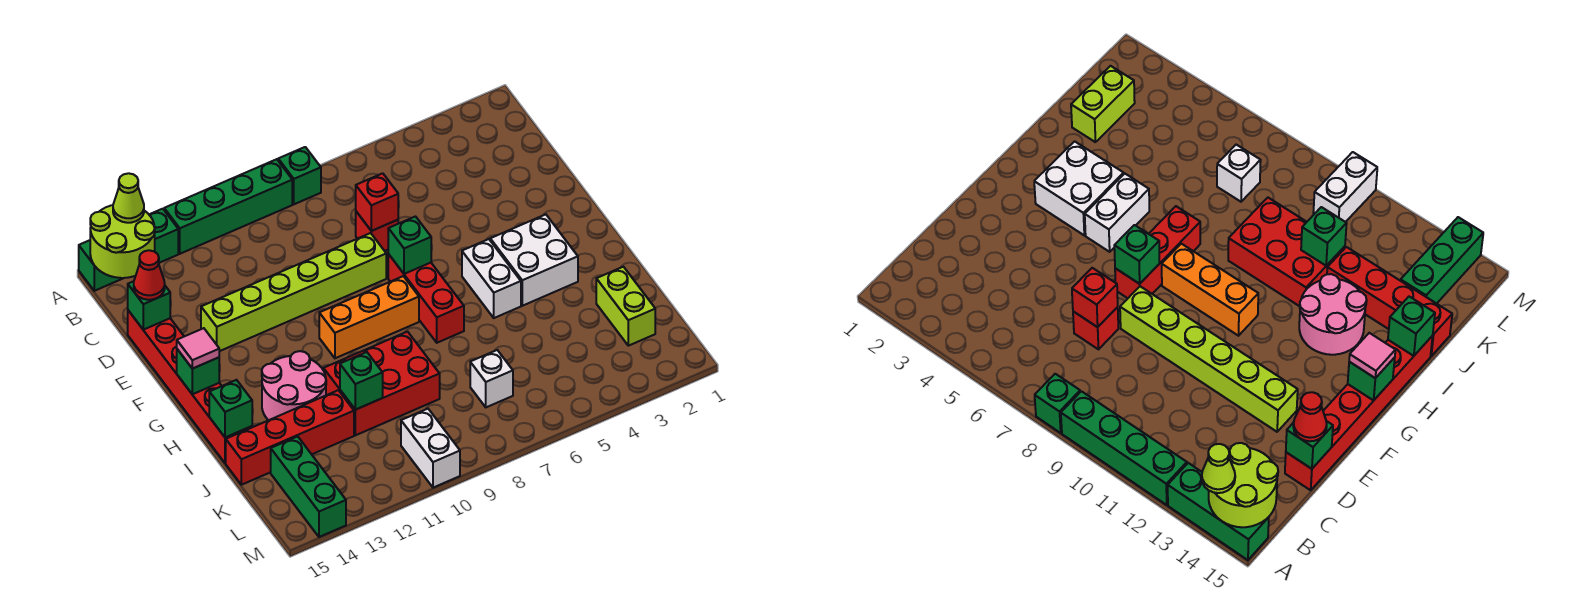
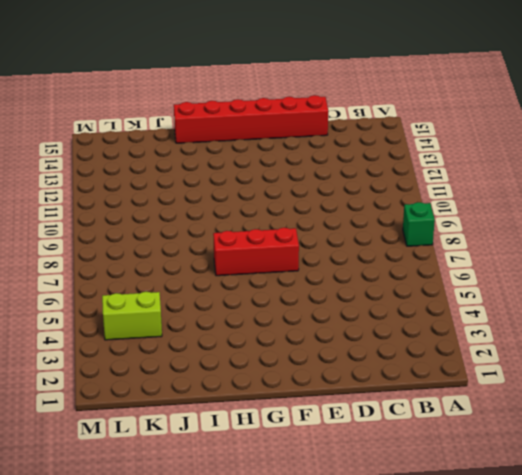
lime 1x2 brick [102,292,162,340] -> lime 1x2 brick moved to [596,267,655,346]
none -> green 1x4 brick [164,159,292,254]
none -> green 1x3 brick [79,209,178,291]
none -> red 1x1 brick [356,212,398,251]

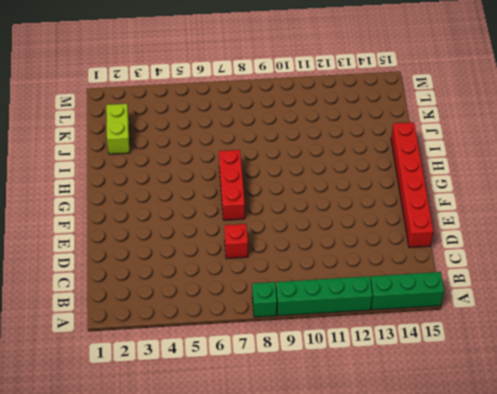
none -> lime 1x6 brick [201,233,386,351]
none -> white 2x2 brick [490,214,578,306]
none -> white 1x2 brick [462,239,521,318]

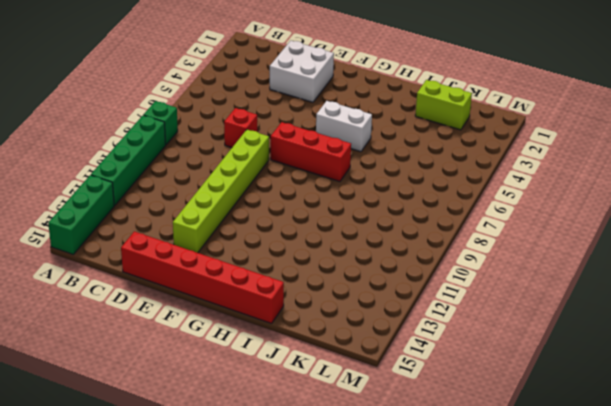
white 2x2 brick [270,41,334,102] -> white 2x2 brick moved to [490,214,578,306]
none -> orange 1x3 brick [319,276,419,358]
none -> pink 2x2 round brick [262,351,326,420]
none -> red 2x3 brick [323,332,440,435]

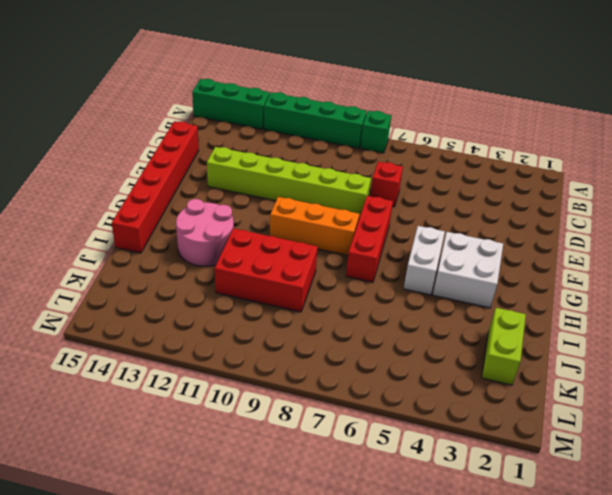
none -> red 1x4 brick [226,390,354,485]
none -> white 1x1 brick [470,350,513,407]
none -> green 1x3 brick [271,436,346,537]

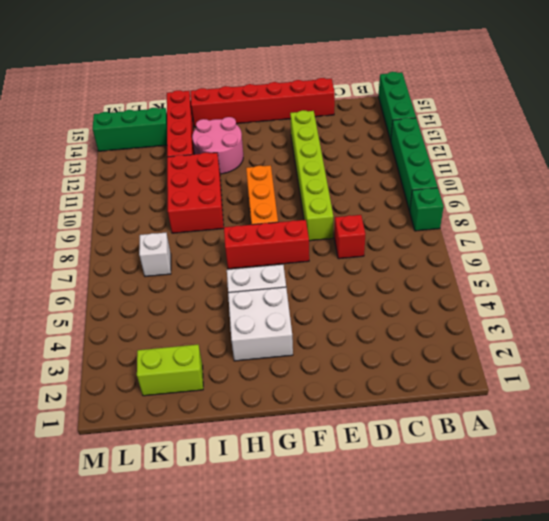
none -> white 1x2 brick [401,409,460,488]
none -> lime 2x2 round brick [90,205,155,278]
none -> red 1x1 brick [356,173,398,231]

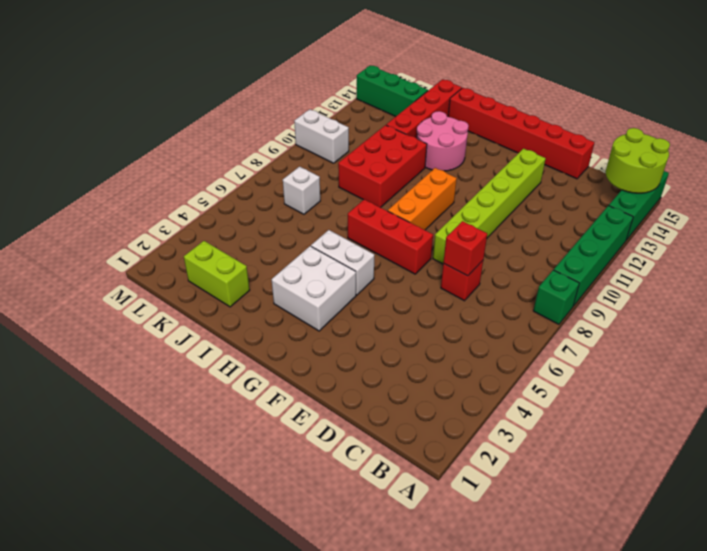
none -> green 1x1 brick [128,281,170,330]
none -> green 1x1 brick [388,216,431,274]
none -> green 1x1 brick [177,349,219,394]

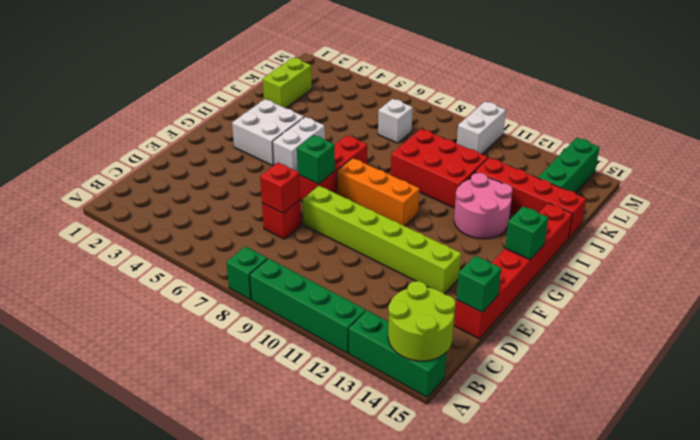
none -> green 1x1 brick [209,380,252,438]
none -> green 1x1 brick [340,352,383,410]
none -> lime 1x1 cone [113,173,144,223]

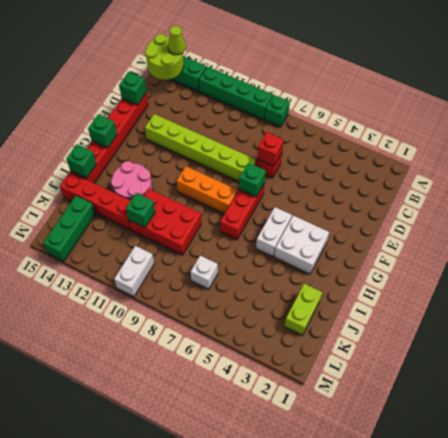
none -> red 1x1 cone [134,250,165,300]
none -> pink 1x1 tile [177,328,219,369]

